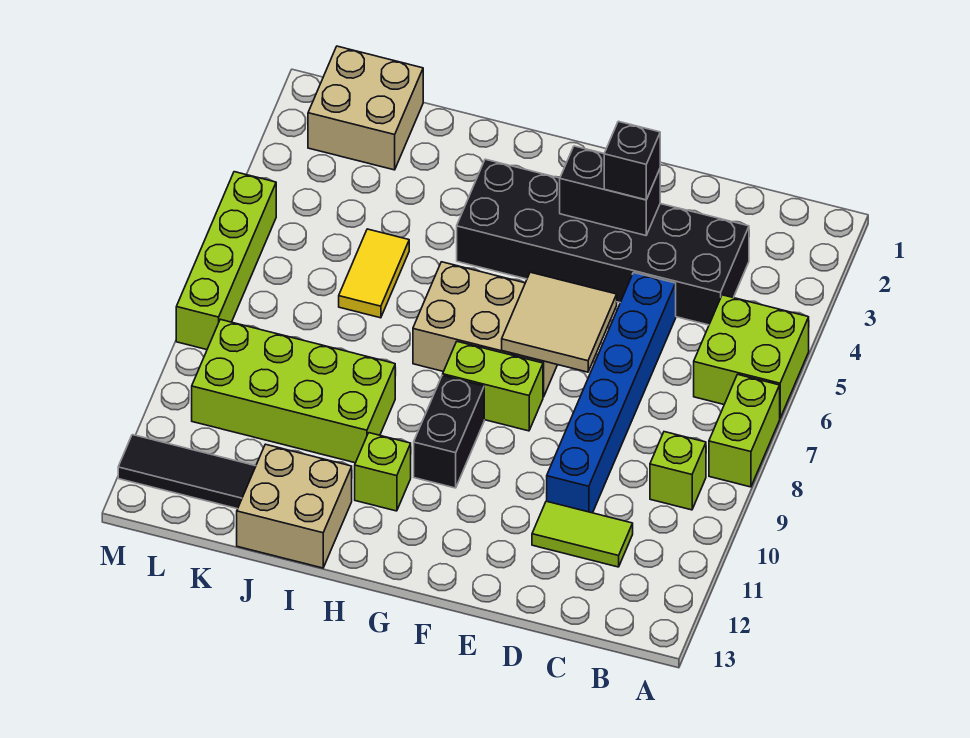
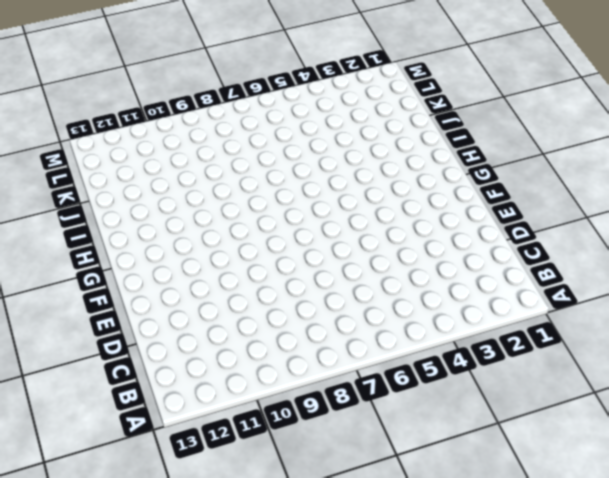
none -> lime 2x2 brick [694,295,809,418]
none -> lime 1x2 brick [709,374,780,487]
none -> lime 1x1 brick [650,432,706,510]

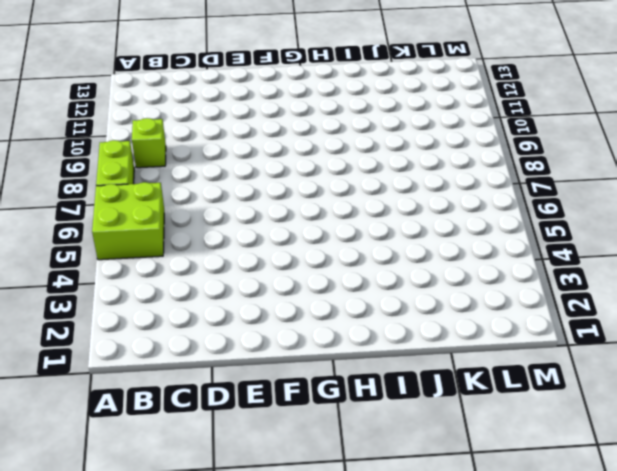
none -> black 2x6 brick [457,159,749,325]
none -> lime 1x2 tile [532,501,633,567]
none -> blue 1x6 brick [547,273,676,513]

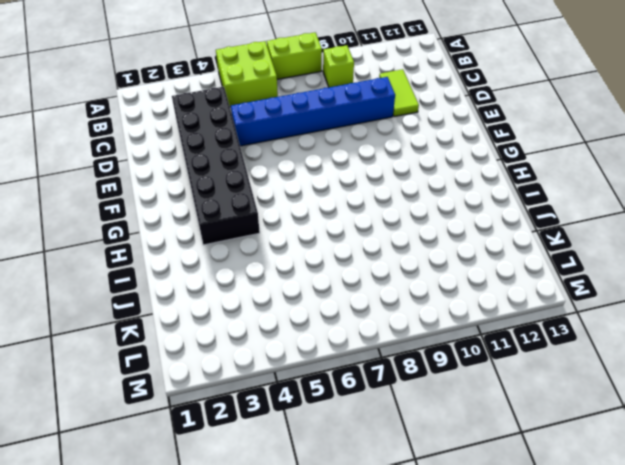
none -> tan 2x3 brick [413,262,557,397]
none -> lime 1x2 brick [443,342,543,431]
none -> black 1x2 brick [414,375,484,488]

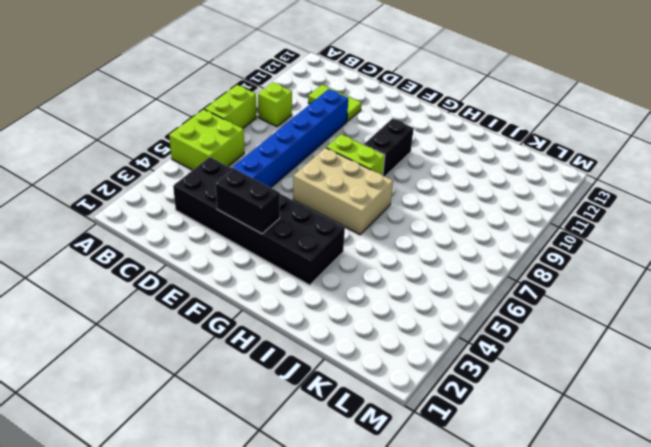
none -> lime 1x1 brick [355,433,411,511]
none -> lime 2x4 brick [192,319,395,463]
none -> tan 2x2 brick [237,444,352,568]

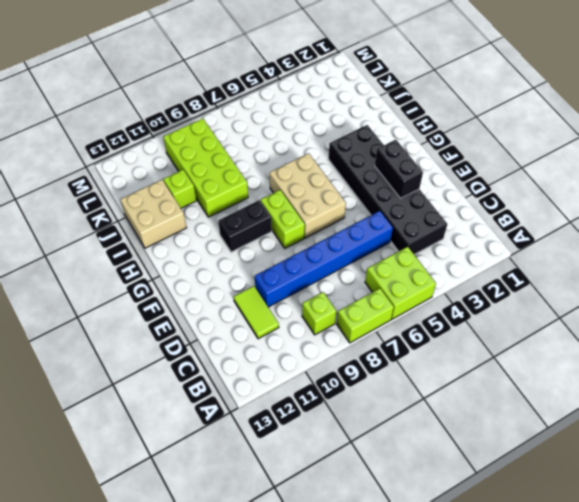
lime 1x1 brick [163,170,196,208] -> lime 1x1 brick moved to [355,433,411,511]
none -> yellow 1x2 tile [339,229,409,318]
none -> tan 2x2 brick [308,46,423,170]
none -> black 1x3 tile [118,435,256,509]

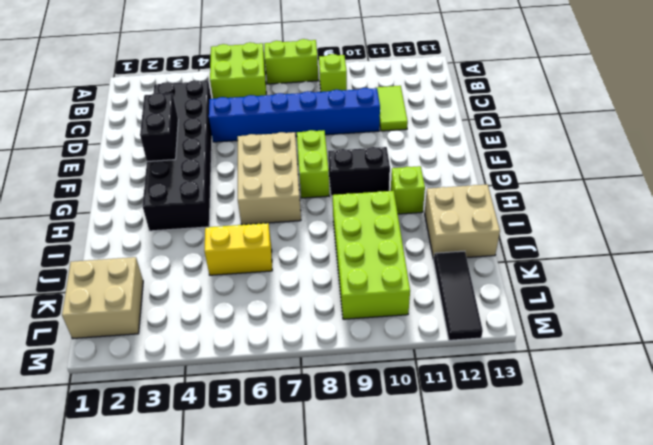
yellow 1x2 brick [204,223,272,275] -> yellow 1x2 tile [339,229,409,318]
none -> lime 1x4 brick [176,172,276,350]
none -> tan 2x2 tile [502,272,617,372]
none -> black 1x1 brick [604,121,660,200]

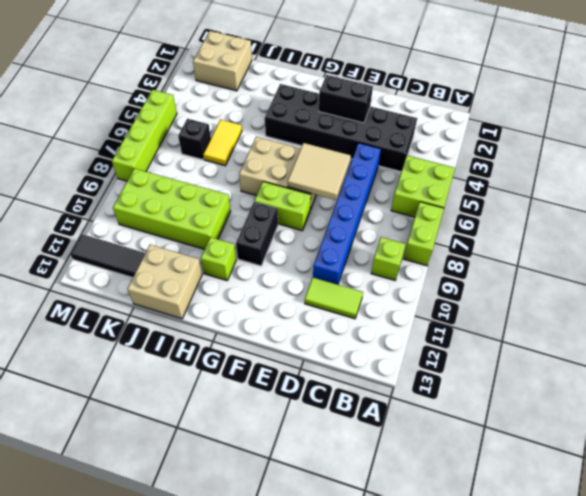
black 1x1 brick [178,119,211,160] -> black 1x1 brick moved to [604,121,660,200]

